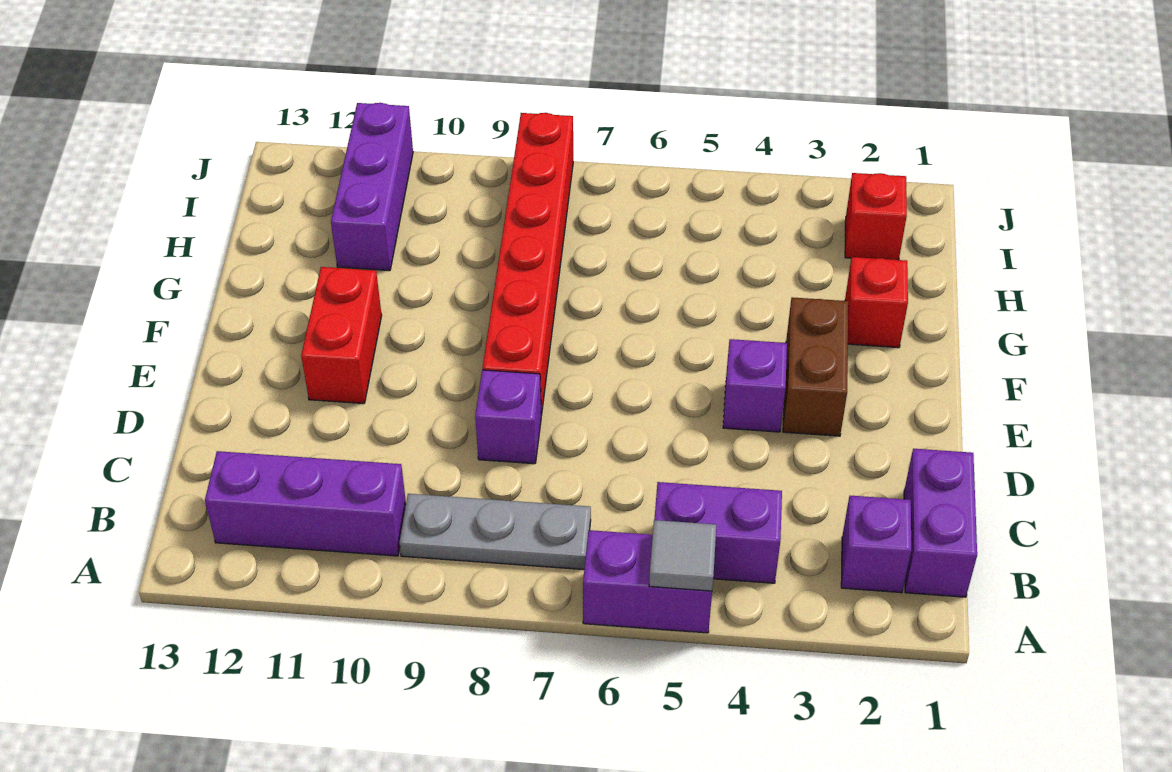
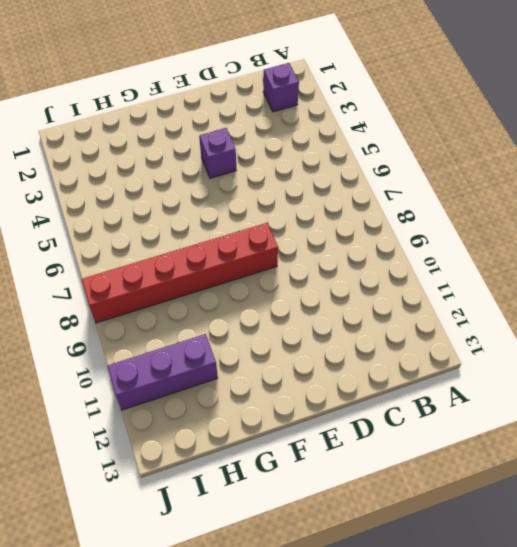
none -> purple 1x2 brick [583,530,712,633]
none -> purple 1x2 brick [904,449,977,597]
none -> purple 1x2 brick [654,482,782,583]

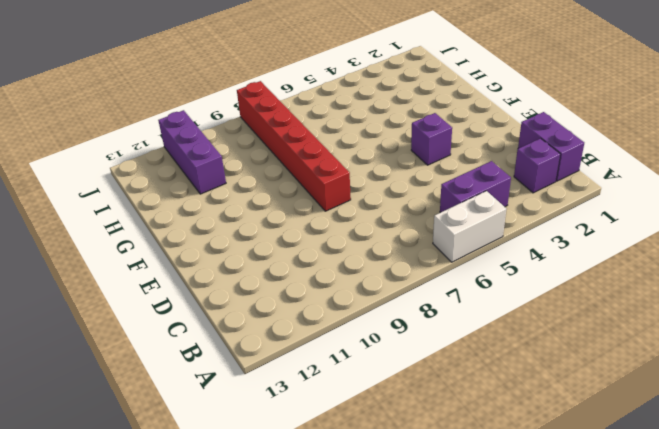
white 1x2 brick [433,191,506,262] -> purple 1x2 brick [583,530,712,633]
none -> grey 1x3 plate [400,494,591,570]
none -> purple 1x3 brick [205,451,406,556]
none -> purple 1x1 brick [475,370,541,464]

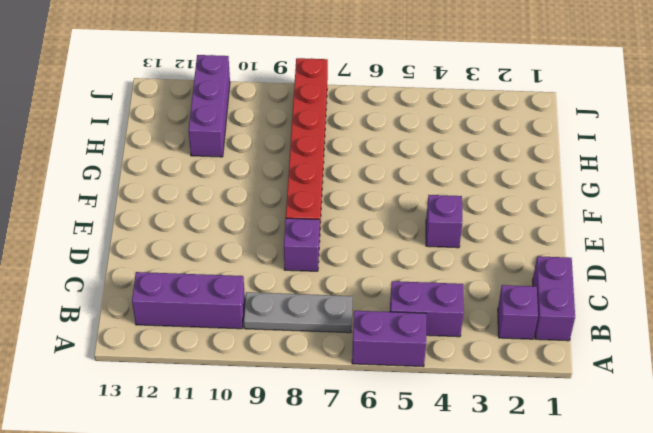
none -> brown 1x2 brick [783,297,848,436]
none -> red 1x2 brick [301,267,382,404]
none -> red 1x1 brick [845,257,908,348]

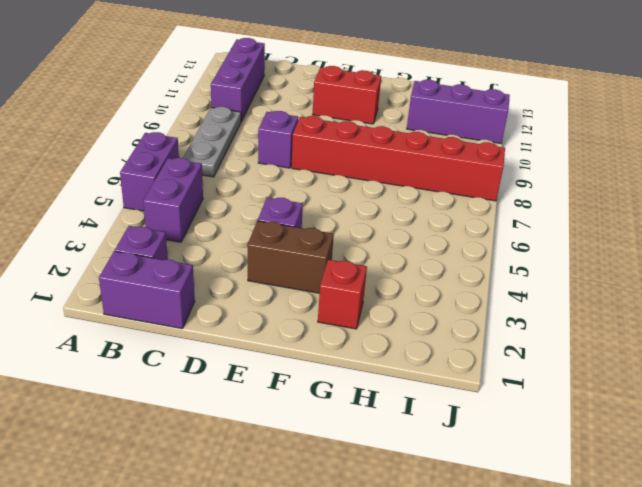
none -> red 1x1 brick [845,173,907,260]
none -> grey 1x1 tile [649,520,716,591]

